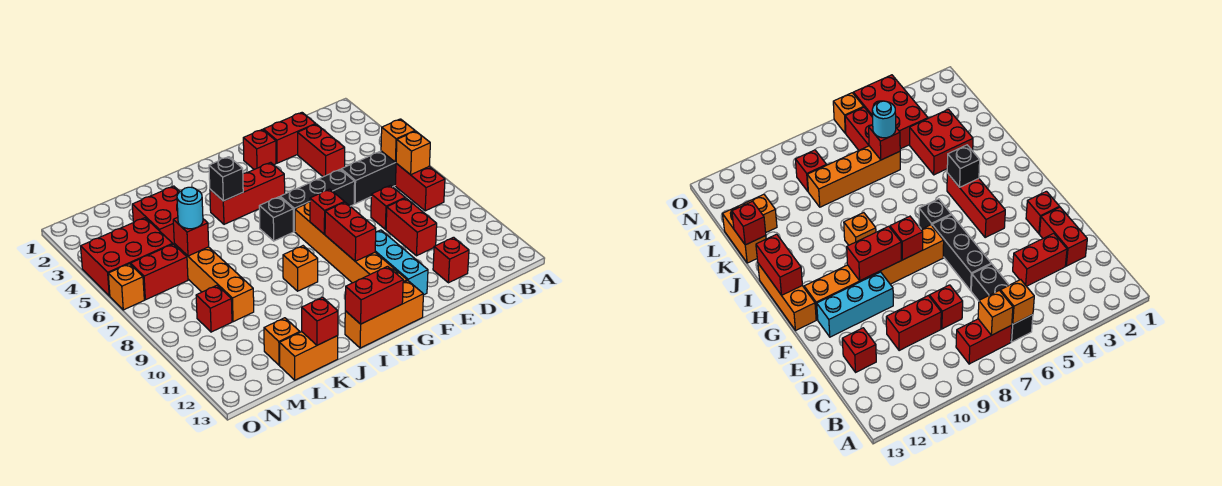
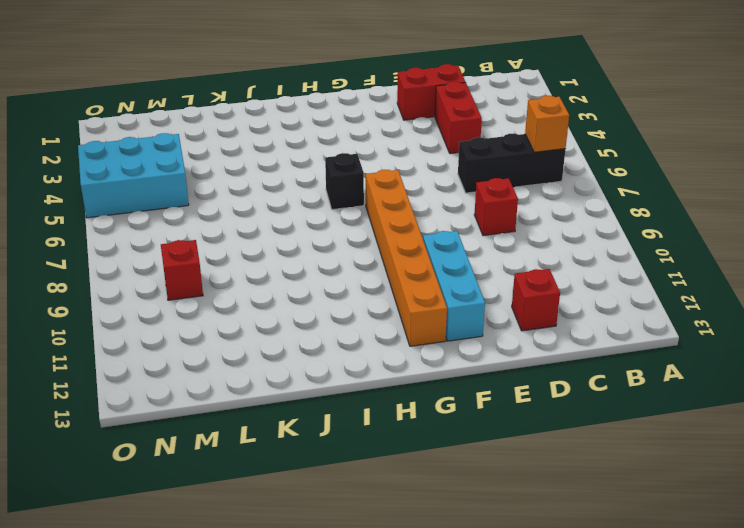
cyan 2x3 brick [78,133,189,218] -> red 2x3 brick [81,218,172,296]
none -> red 1x2 brick [395,164,445,211]
none -> red 1x2 brick [386,198,437,256]
none -> black 1x3 brick [280,169,355,232]
none -> red 1x1 brick [243,129,276,169]

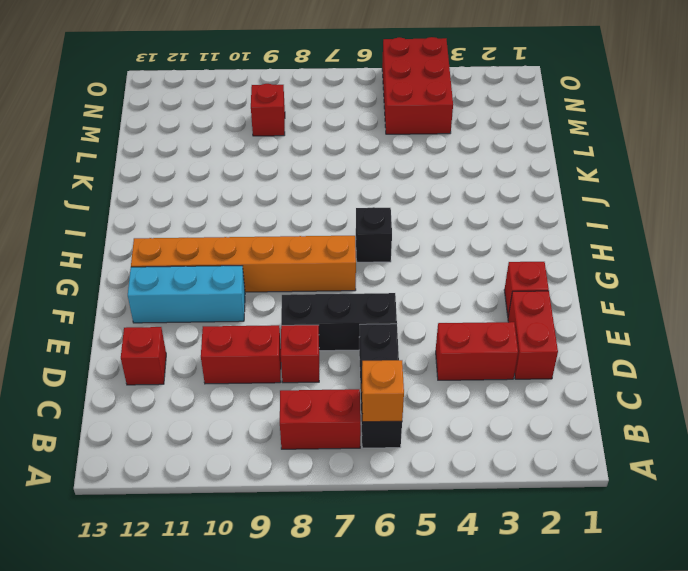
black 1x3 brick [281,293,397,351] -> black 1x3 brick turned to [280,169,355,232]
none -> red 1x3 brick [210,162,285,224]
none -> orange 1x3 brick [345,281,423,348]
none -> orange 1x1 brick [283,246,318,291]
none -> red 2x2 brick [132,186,180,244]

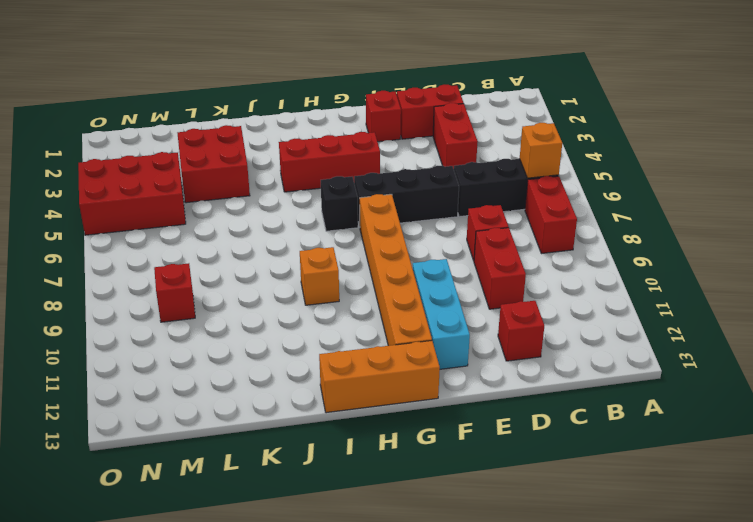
none -> orange 1x2 brick [280,332,338,380]
none -> orange 1x4 brick [174,244,254,322]
none -> orange 1x1 brick [264,318,300,365]
none -> red 1x2 brick [131,244,188,300]

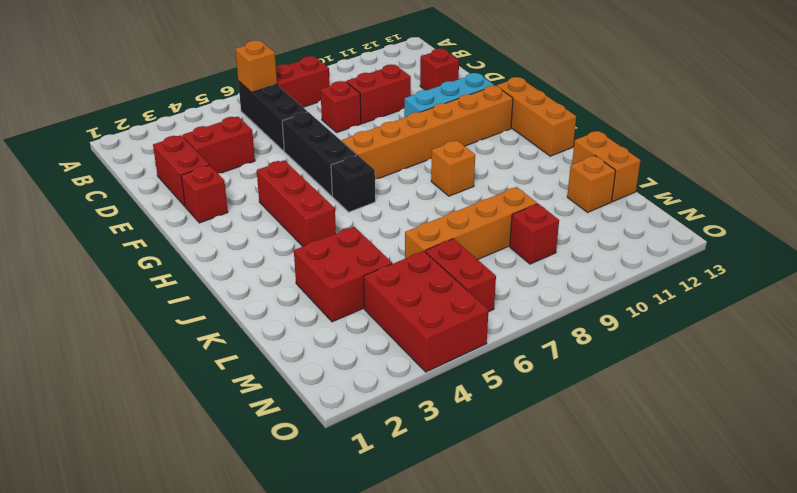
none -> orange 1x1 brick [108,264,144,310]
none -> orange 1x1 brick [396,131,430,175]
none -> red 1x1 brick [310,189,344,234]
none -> red 1x2 brick [325,202,376,261]

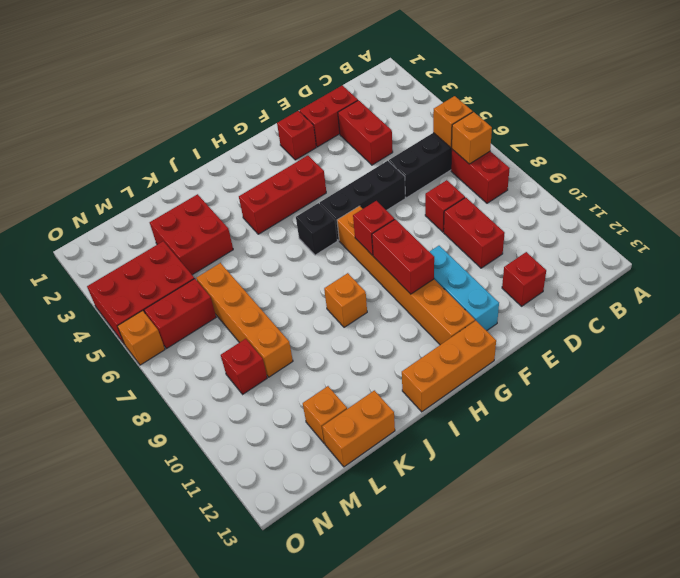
none -> red 1x2 brick [345,266,403,324]
none -> black 1x1 brick [209,157,243,201]
none -> red 1x1 brick [302,297,338,345]
none -> red 1x1 brick [173,217,209,256]

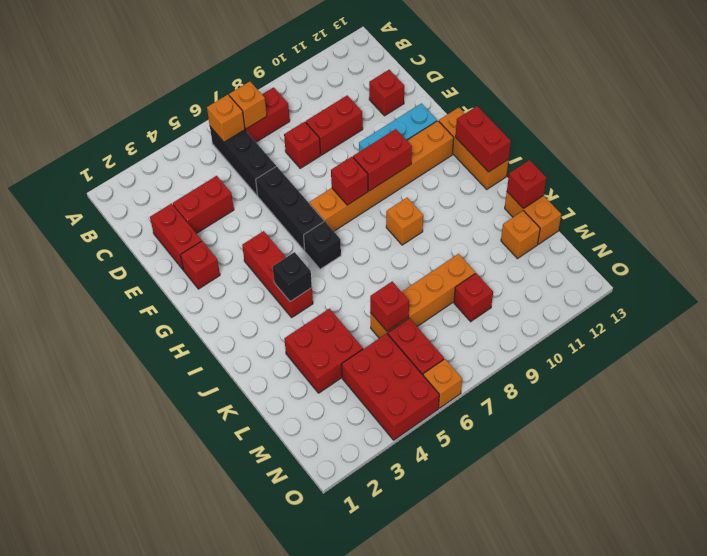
none -> cyan 1x1 round brick [177,187,203,229]

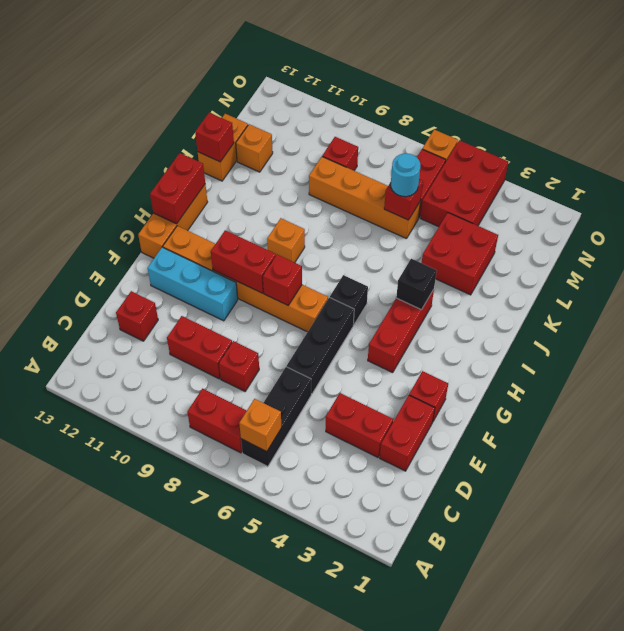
none -> orange 1x1 brick [396,131,430,175]

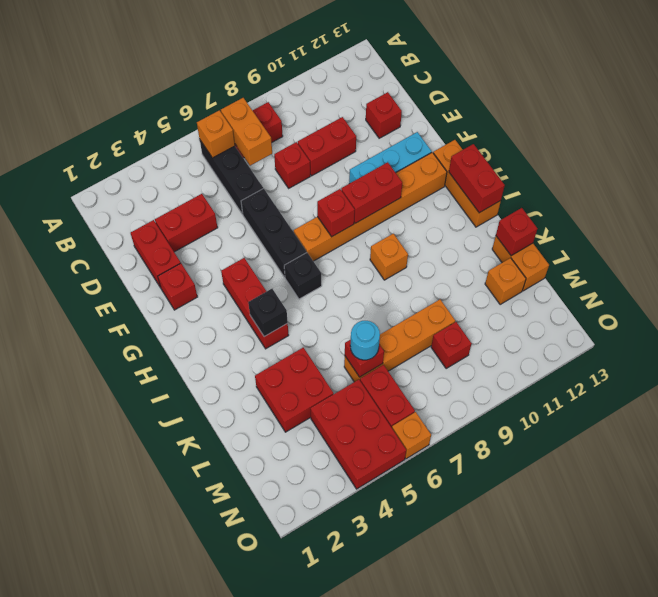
orange 1x2 brick [221,98,272,166] -> orange 1x1 brick [396,131,430,175]

